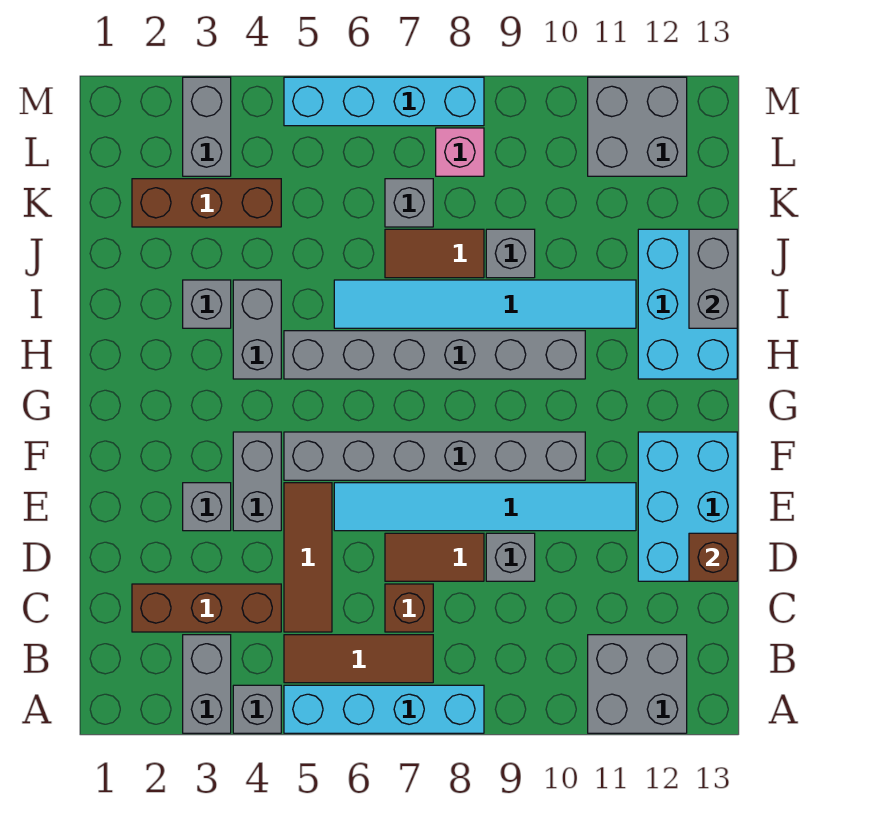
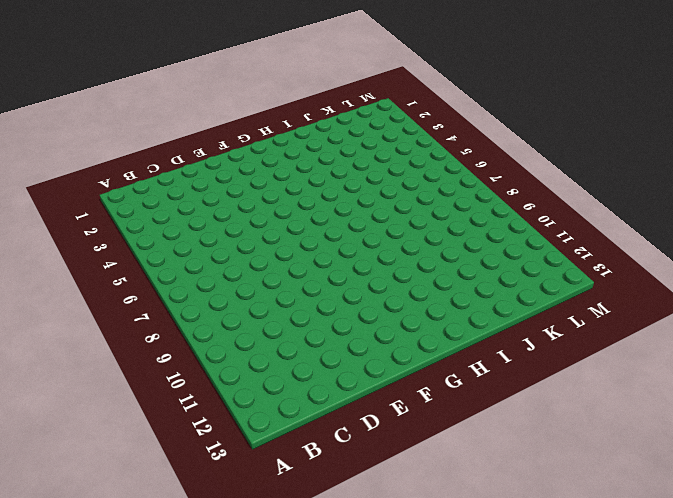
none -> grey 1x2 brick [183,635,231,733]
none -> grey 1x1 brick [233,685,281,733]
none -> cyan 1x4 brick [284,685,484,733]
none -> grey 2x2 brick [588,635,687,733]

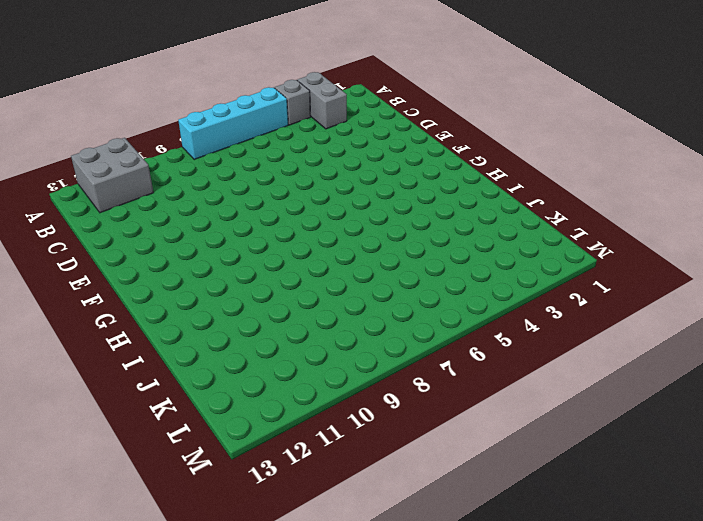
none -> brown 1x3 tile [284,635,433,683]
none -> brown 1x3 brick [132,584,281,632]
none -> brown 1x3 tile [284,483,332,632]
none -> brown 1x1 brick [385,584,433,632]

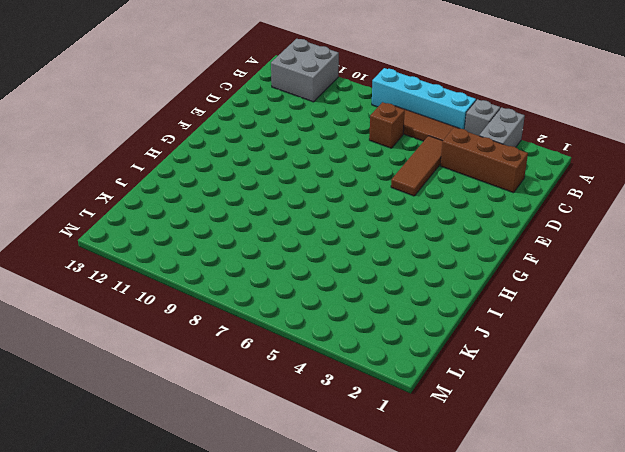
none -> brown 1x2 tile [385,533,484,581]
none -> grey 1x1 brick [486,533,535,581]
none -> cyan 2x3 brick [638,432,737,581]
none -> grey 1x1 brick [183,483,231,531]

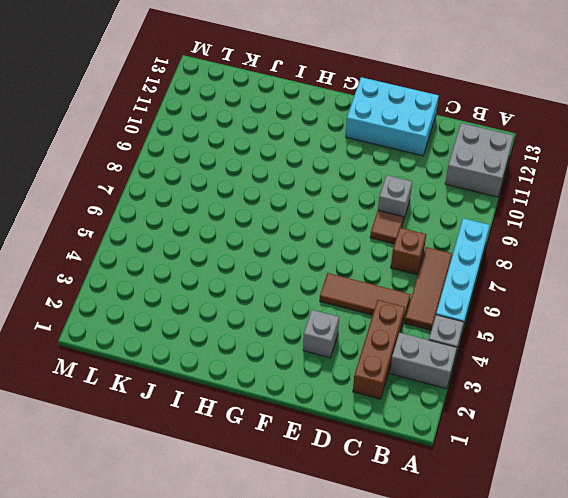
brown 1x1 tile [370,210,404,244] -> brown 1x2 tile [385,533,484,581]
none -> grey 1x2 brick [233,432,281,531]
none -> cyan 1x6 tile [334,483,636,531]
none -> grey 1x6 brick [284,432,585,480]
none -> grey 1x2 brick [233,280,281,379]

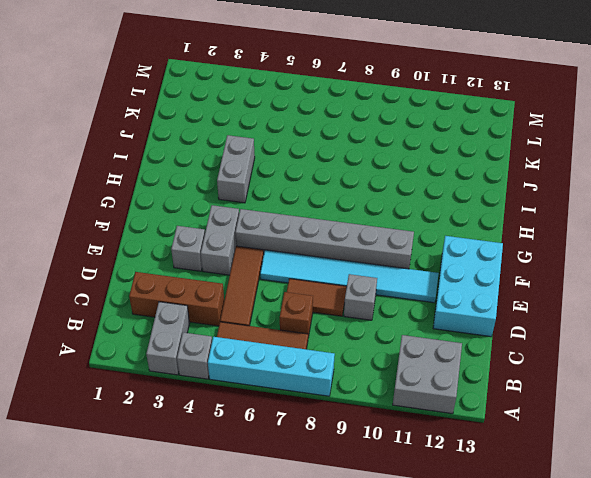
none -> grey 1x6 brick [284,331,585,379]
none -> cyan 2x3 brick [638,229,737,379]
none -> grey 1x1 brick [183,280,231,328]
none -> cyan 1x6 tile [334,280,636,328]

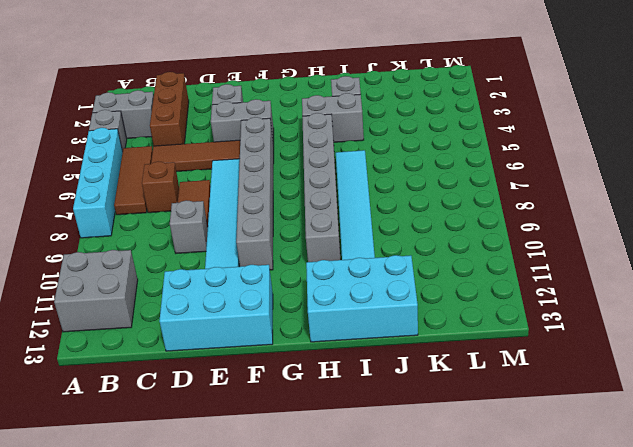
none -> brown 1x2 tile [385,229,484,278]
none -> grey 1x1 brick [486,229,535,278]
none -> brown 1x3 brick [132,179,281,227]
none -> grey 1x1 brick [385,179,433,227]

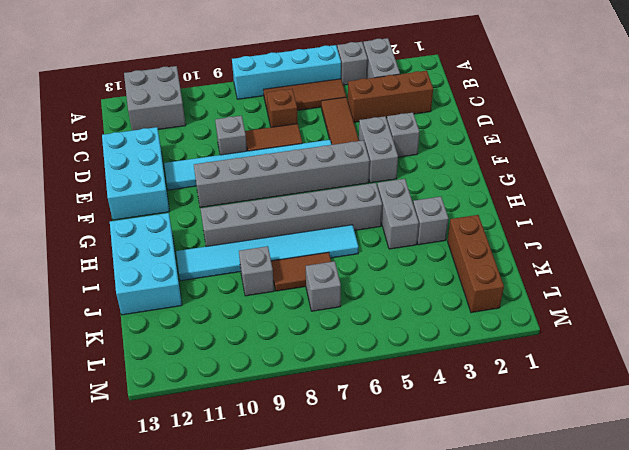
brown 1x3 brick [447,215,504,313] -> brown 1x3 brick turned to [132,179,281,227]
none -> grey 1x2 brick [183,77,231,176]
none -> pink 1x1 brick [436,128,484,176]
none -> grey 2x2 brick [588,77,687,176]
none -> cyan 1x4 brick [284,77,484,126]

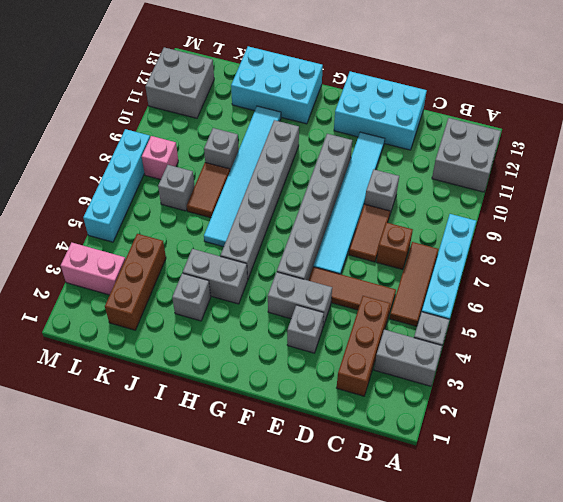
pink 1x2 brick [61,243,125,295] -> grey 1x2 brick [183,77,231,176]
none -> brown 1x1 brick [689,533,737,581]
none -> grey 1x2 brick [689,229,737,328]

